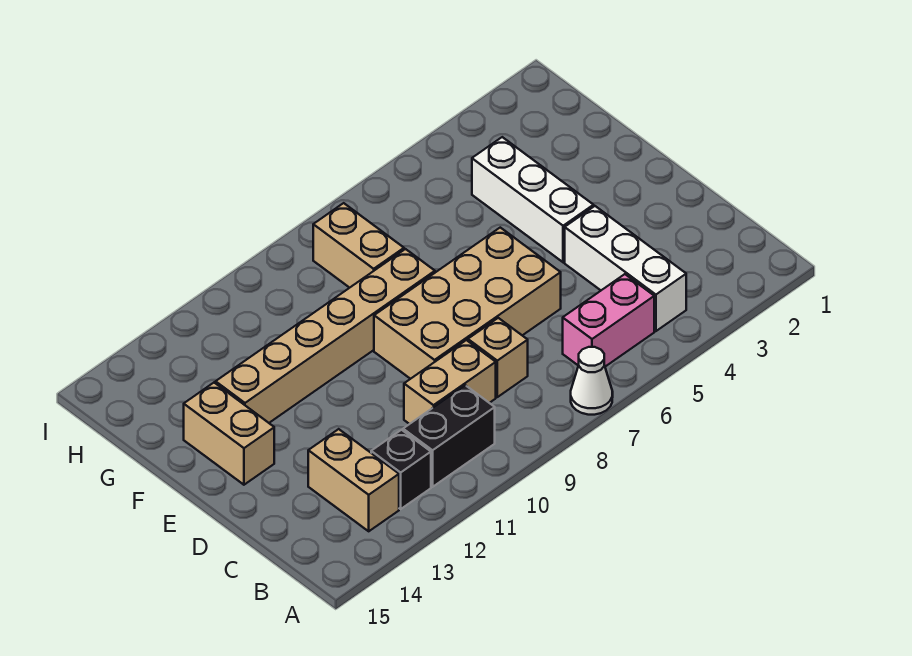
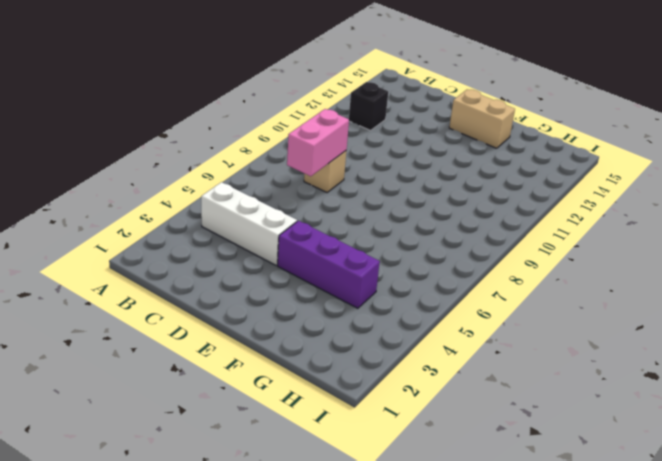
pink 1x2 brick [287,109,349,176] -> pink 1x2 brick moved to [563,274,654,367]
purple 1x3 brick [278,221,380,308] -> white 1x3 brick [472,137,594,262]
none -> white 1x1 cone [571,347,613,415]
none -> black 1x2 brick [403,385,495,487]
none -> tan 1x2 brick [308,429,399,531]

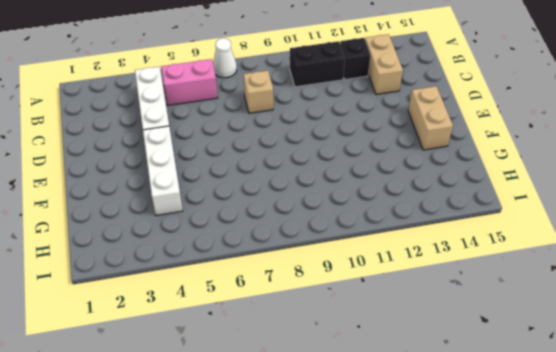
none -> tan 1x2 brick [404,340,496,424]
none -> tan 2x4 brick [374,228,561,379]
none -> tan 1x6 brick [216,249,435,423]

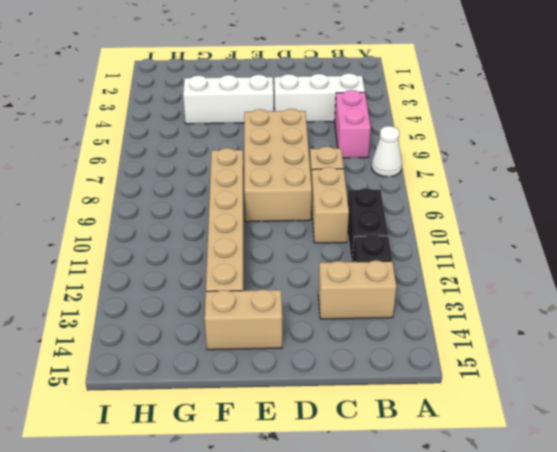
none -> tan 1x2 brick [313,203,404,288]

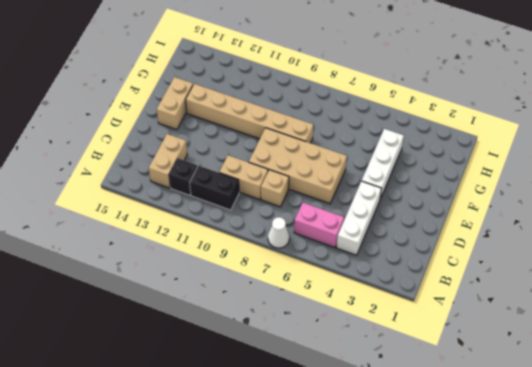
none -> tan 1x2 brick [313,203,404,288]

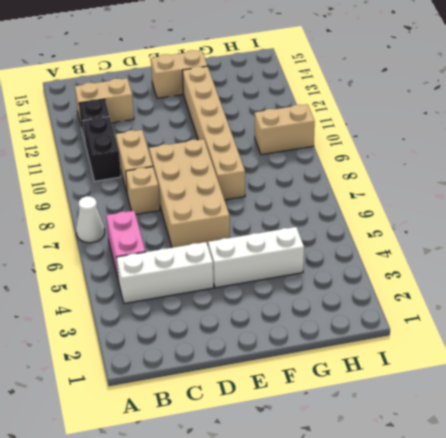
tan 1x2 brick [255,104,315,155] -> tan 1x2 brick moved to [313,203,404,288]

